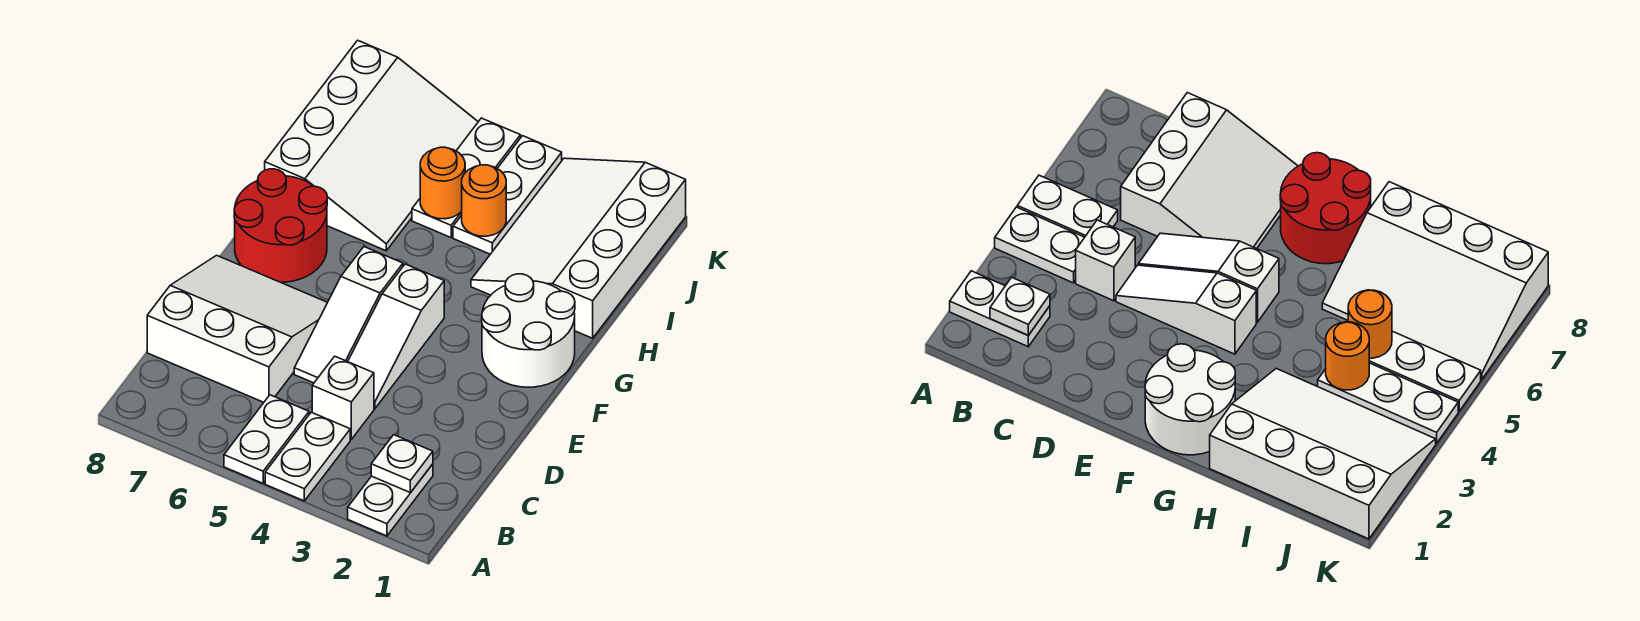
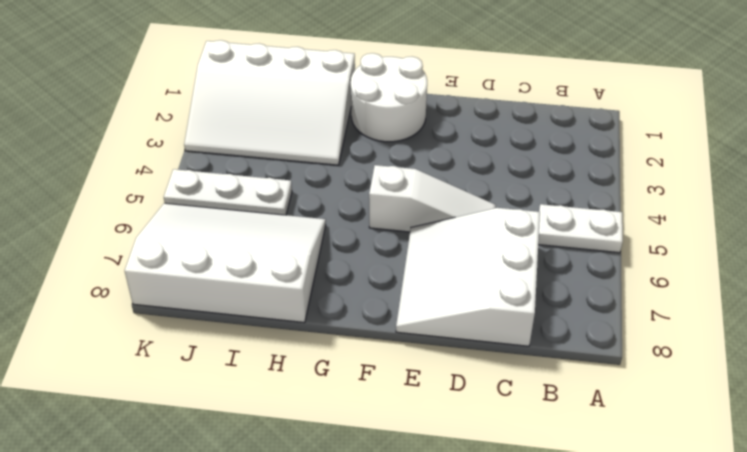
none -> white 1x2 plate [348,464,433,536]
none -> white 1x2 plate [265,412,350,501]
none -> white 1x1 brick [312,356,374,439]

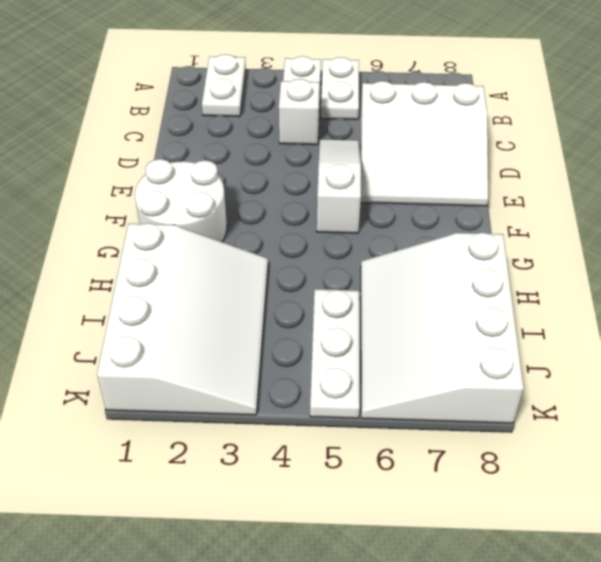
none -> white 1x3 slope [348,264,444,409]
none -> red 2x2 round brick [234,169,327,282]
none -> white 1x3 plate [453,136,562,254]

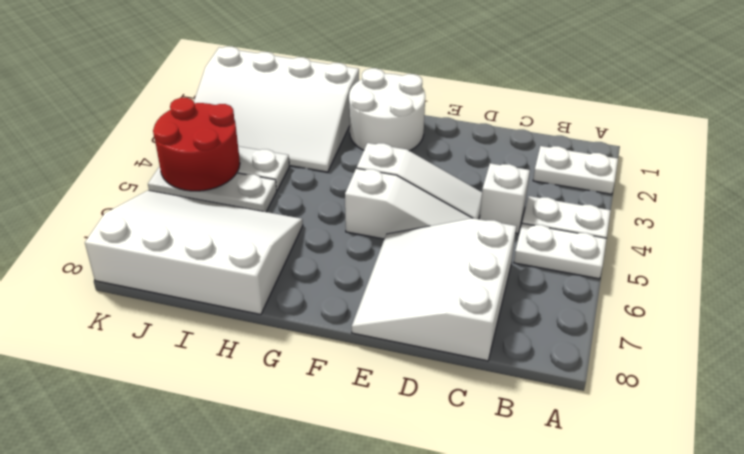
red 2x2 round brick [153,98,240,191] -> red 2x2 round brick moved to [234,169,327,282]
none -> white 1x1 plate [371,435,433,493]
none -> orange 1x1 round brick [462,165,506,236]
none -> orange 1x1 round brick [420,147,465,219]

